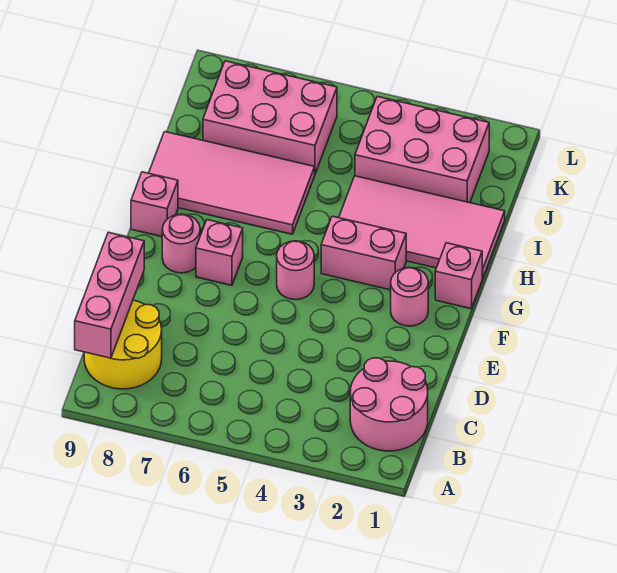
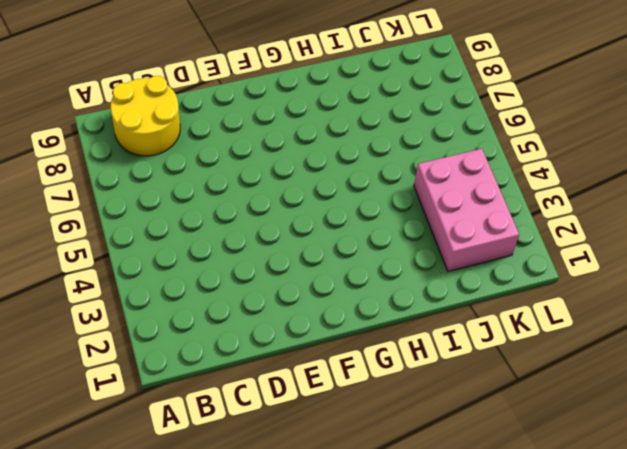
none -> pink 2x2 round brick [350,358,428,451]
none -> pink 1x1 round brick [391,268,428,326]
none -> pink 1x1 round brick [277,241,314,300]

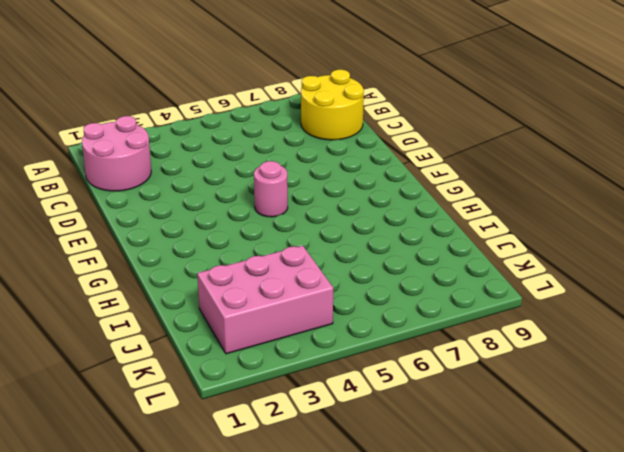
none -> pink 1x1 round brick [391,268,428,326]
none -> pink 1x1 brick [196,220,243,285]
none -> pink 1x1 round brick [162,214,200,273]

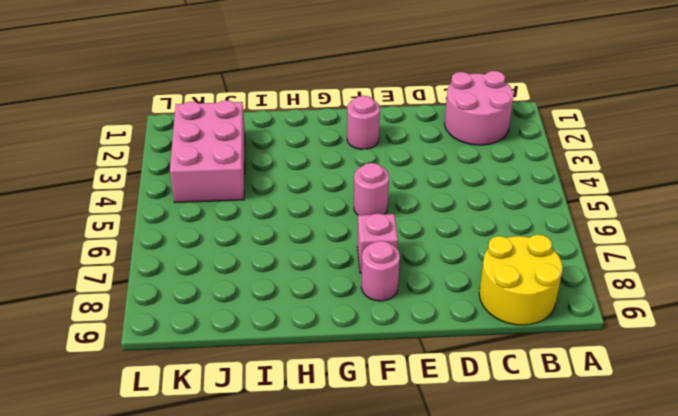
none -> pink 1x1 brick [435,243,483,309]
none -> pink 1x2 brick [321,216,406,290]
none -> pink 1x1 brick [131,172,178,236]

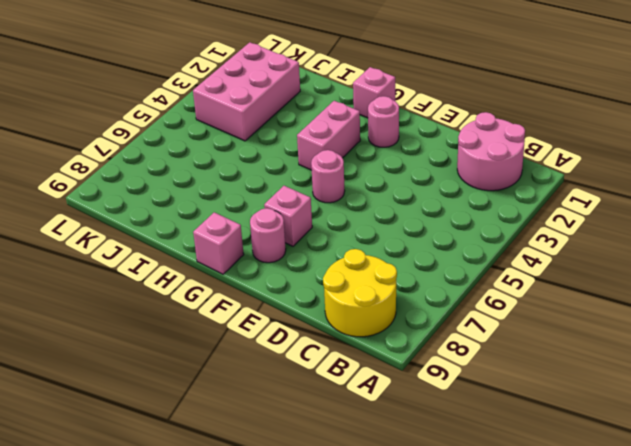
none -> pink 2x4 tile [339,176,505,278]
none -> pink 2x4 tile [149,132,315,234]
none -> pink 2x3 brick [203,61,337,174]

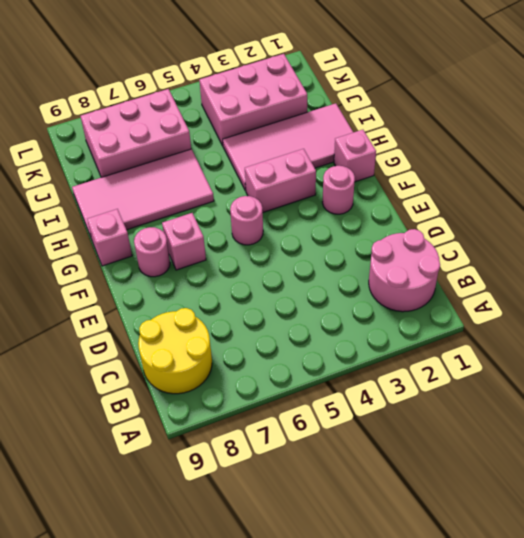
none -> pink 1x3 brick [75,232,144,358]

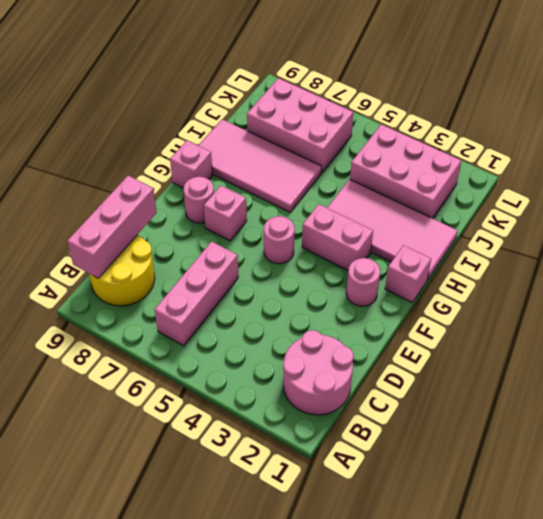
pink 1x3 brick [155,242,238,346] -> none

